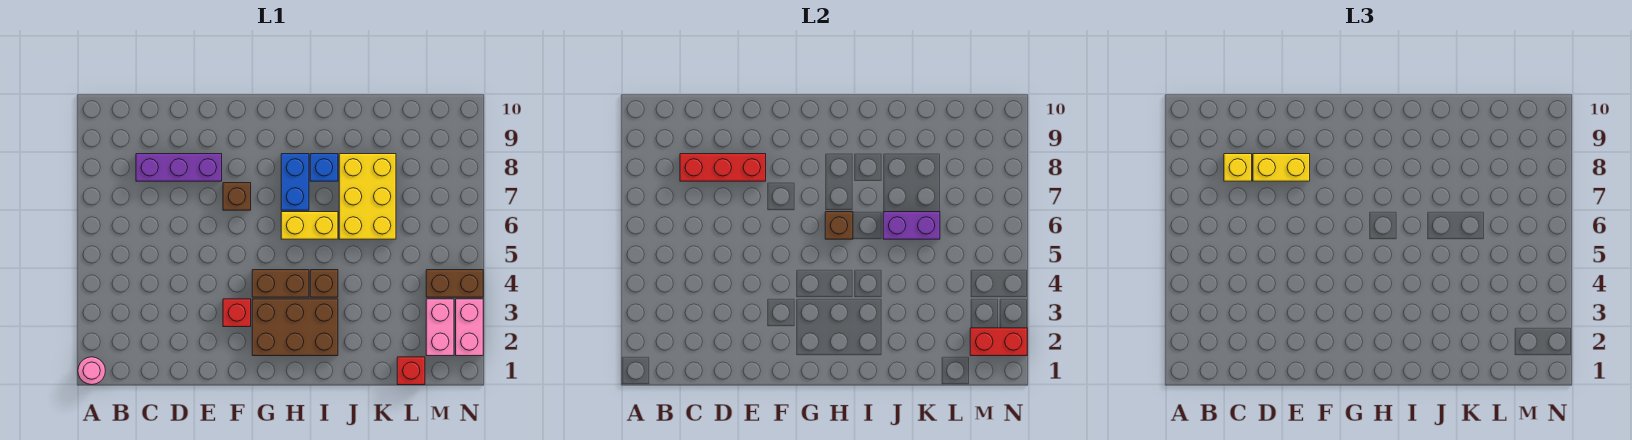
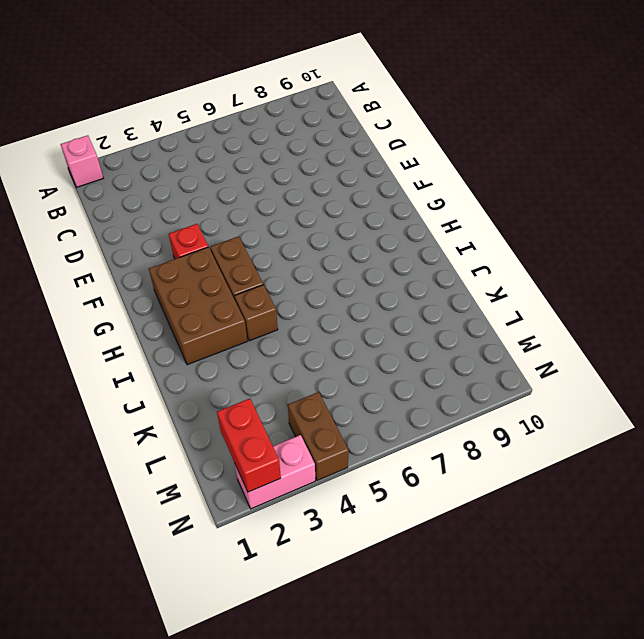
pink 1x1 brick [61,135,103,187] -> pink 1x1 round brick [78,357,105,385]
none -> purple 1x3 brick [136,154,222,181]
none -> brown 1x1 brick [223,183,251,210]
none -> yellow 1x2 brick [281,212,338,239]

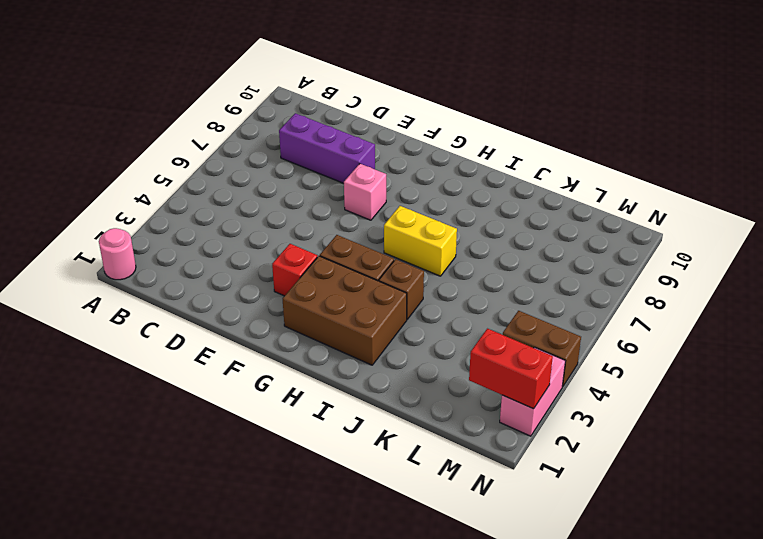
pink 1x1 brick [344,164,386,220] -> brown 1x1 brick [223,183,251,210]
none -> blue 1x2 brick [281,154,309,210]
none -> blue 1x1 brick [310,154,338,181]
none -> yellow 2x3 brick [339,154,396,239]

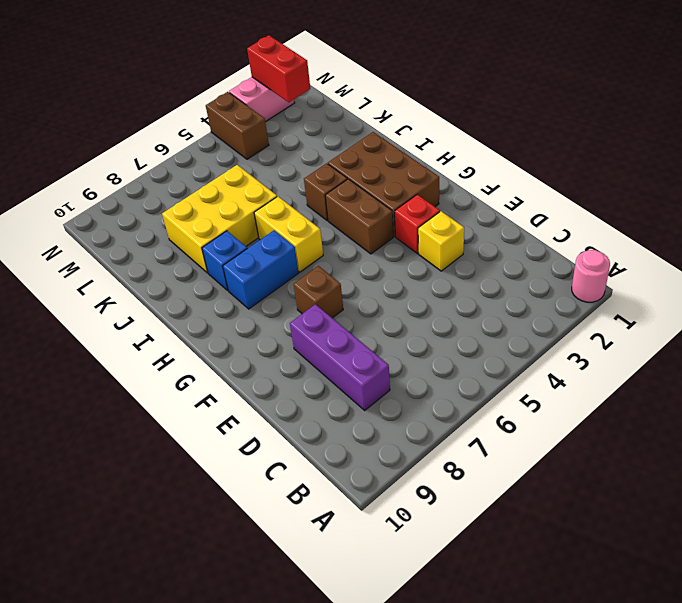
yellow 1x1 brick [418,211,464,271] -> yellow 1x1 brick moved to [1224,154,1252,181]
none -> red 1x1 brick [397,357,425,385]
none -> pink 1x2 brick [426,299,454,356]
none -> red 1x3 brick [680,154,766,181]

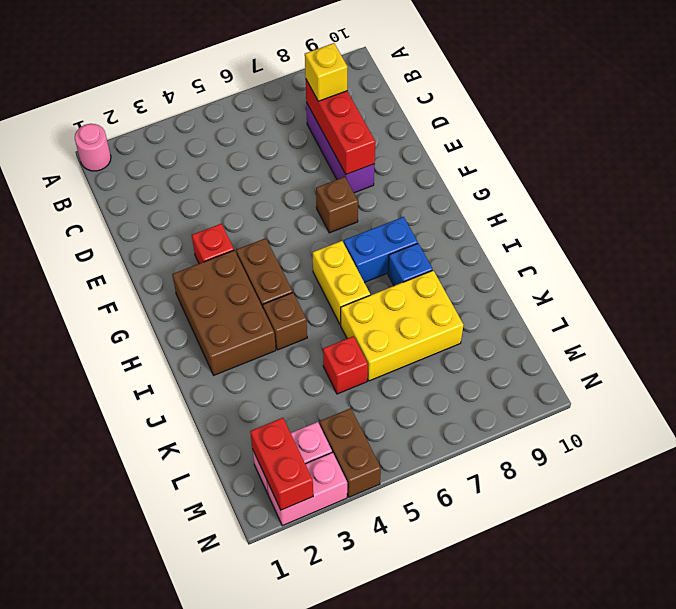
red 1x1 brick [323,336,368,394] -> red 1x1 brick moved to [397,357,425,385]
none -> brown 1x1 brick [825,212,853,239]
none -> purple 1x2 brick [883,212,940,239]
none -> yellow 1x2 brick [1253,154,1310,181]

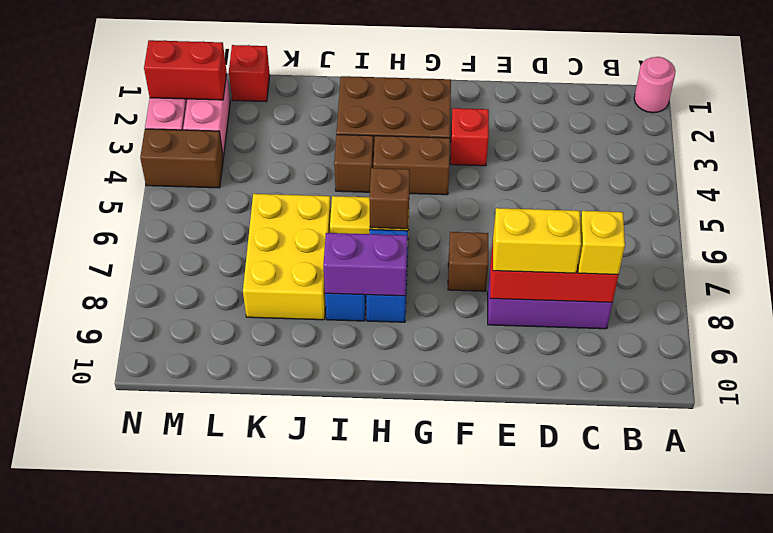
purple 1x2 brick [323,233,407,296] -> purple 1x2 brick moved to [883,212,940,239]

